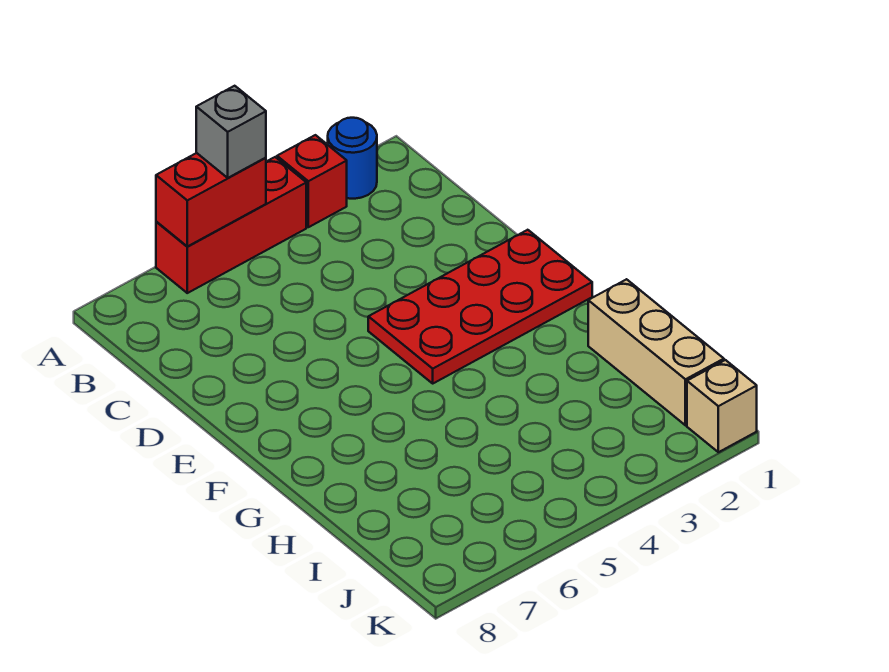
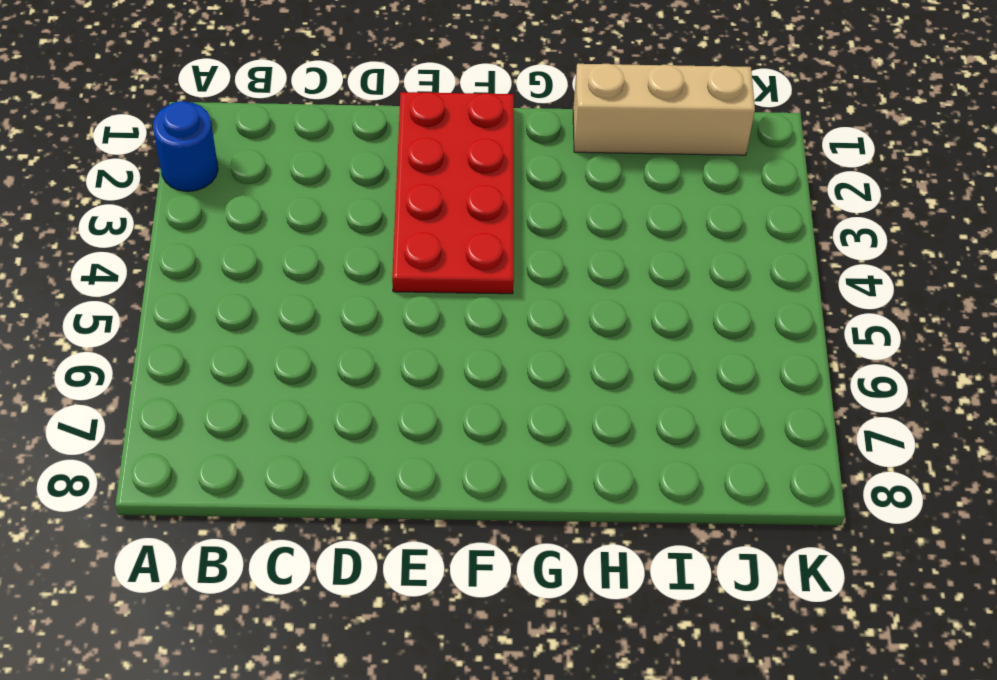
none -> red 1x1 brick [277,135,347,227]
none -> red 1x3 brick [156,157,306,293]

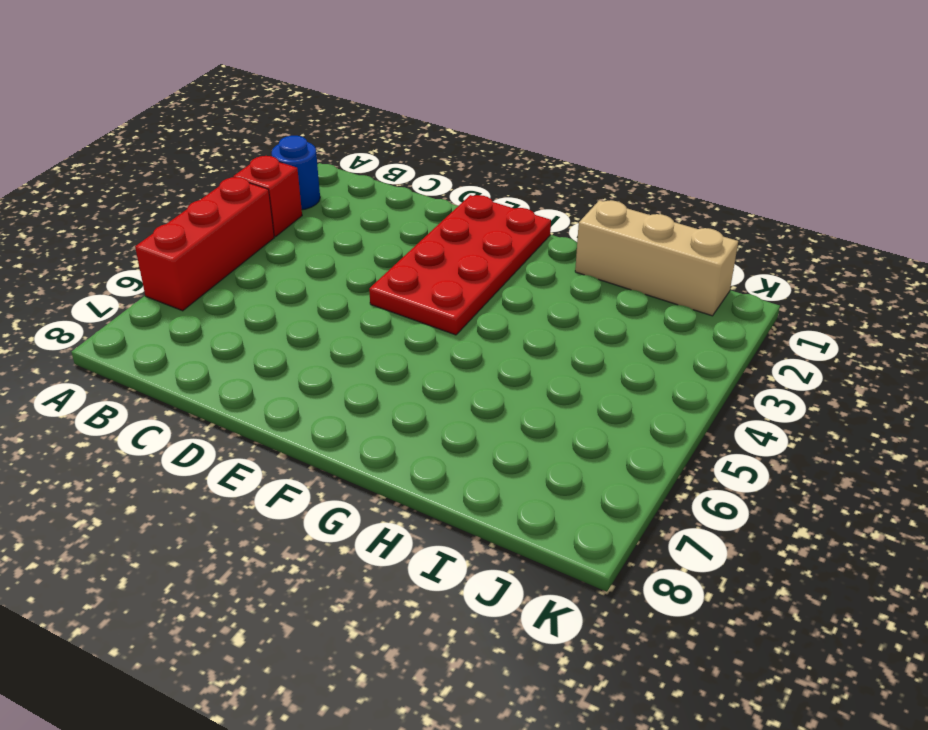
none -> tan 1x1 brick [687,360,757,452]
none -> red 1x2 brick [156,153,266,246]

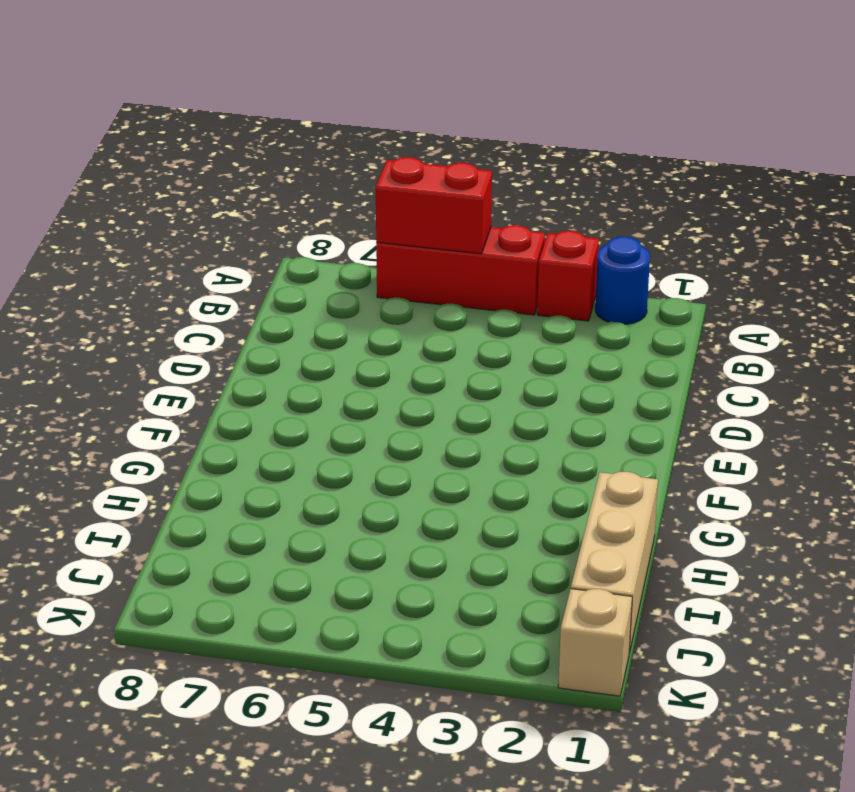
none -> red 2x4 plate [368,230,592,383]
none -> grey 1x1 brick [196,86,266,178]

